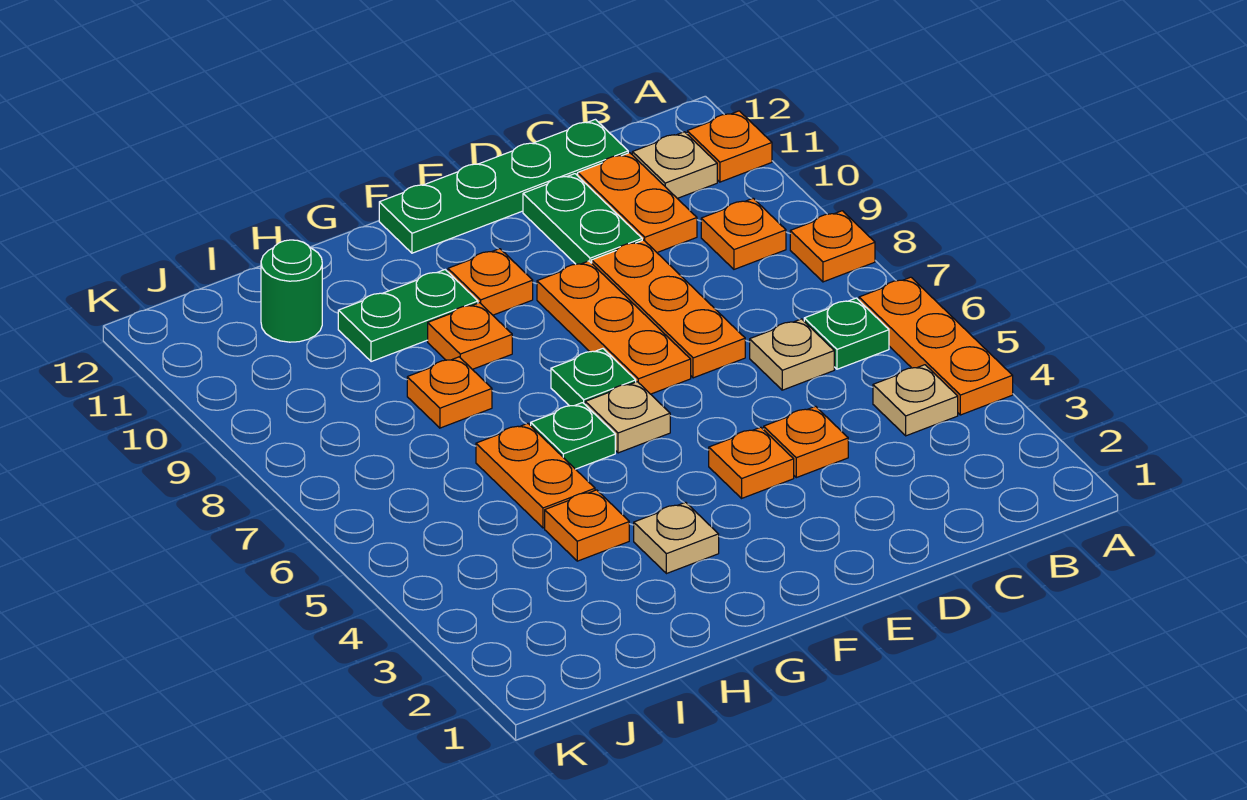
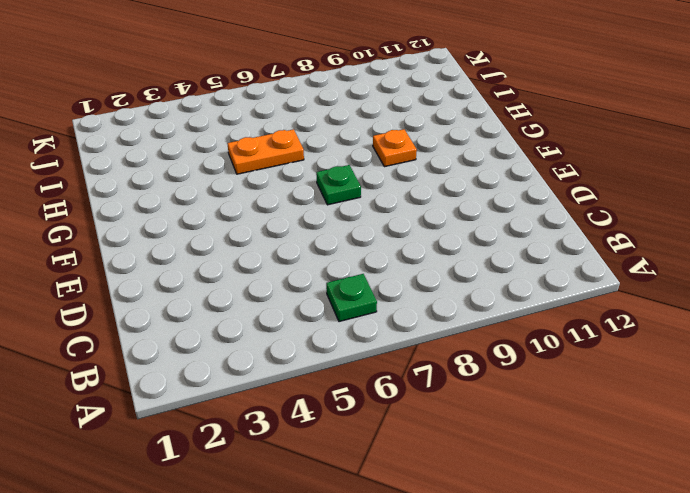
none -> orange 1x3 plate [859,277,1013,415]
none -> orange 1x1 plate [790,211,875,282]
none -> orange 1x1 plate [687,111,772,182]

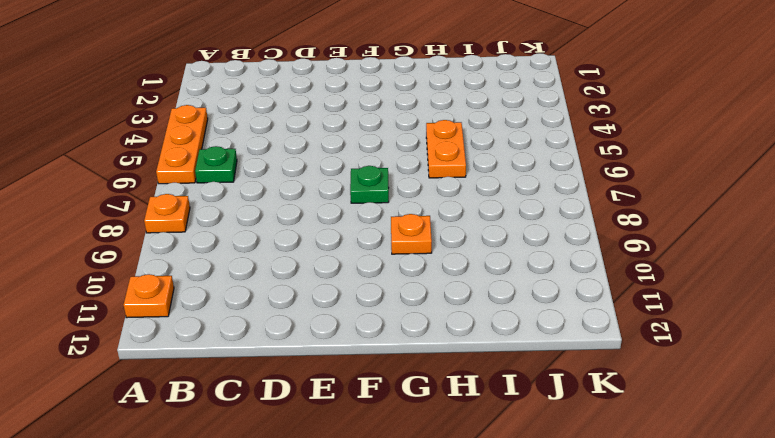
none -> tan 1x1 plate [873,365,958,436]
none -> orange 1x1 plate [701,198,786,269]
none -> tan 1x1 plate [632,132,717,198]

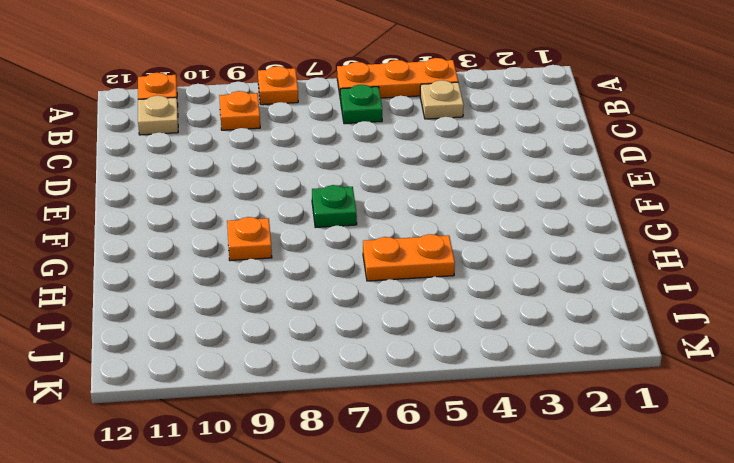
none -> tan 1x1 plate [750,319,834,390]
none -> orange 1x2 plate [578,153,697,252]
none -> green 1x4 plate [379,119,628,253]

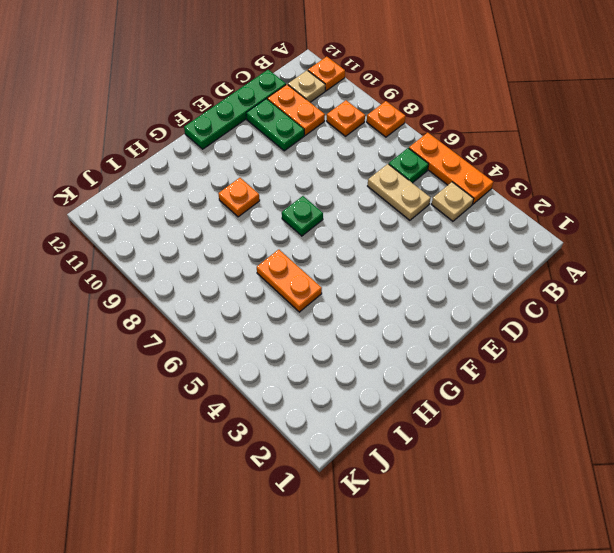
tan 1x2 plate [368,164,431,220] -> tan 1x1 plate [750,319,834,390]
none -> orange 1x1 plate [763,406,848,478]
none -> orange 1x3 plate [592,240,745,378]
none -> orange 1x1 plate [709,427,794,498]

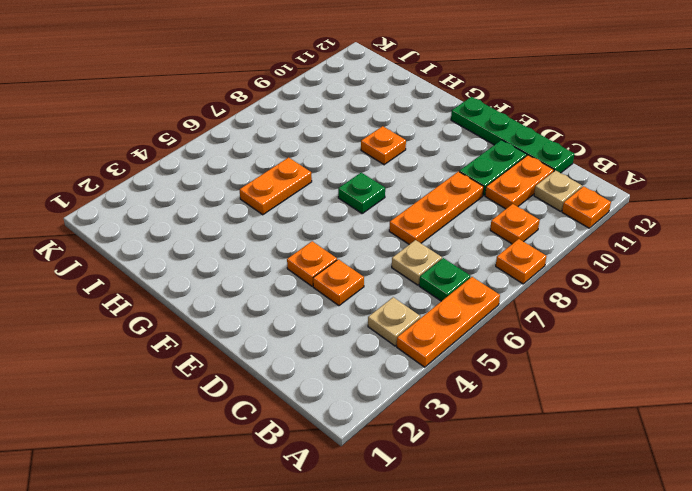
none -> orange 1x3 plate [537,261,691,394]
none -> tan 1x1 plate [585,382,670,453]
none -> orange 1x1 plate [448,249,533,315]

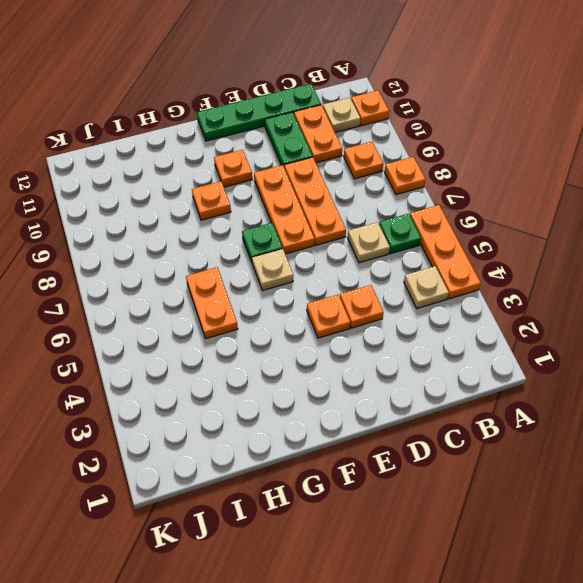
none -> tan 1x1 plate [634,502,719,574]
none -> green 1x1 plate [530,403,615,469]
none -> green 1x2 plate [338,270,478,362]

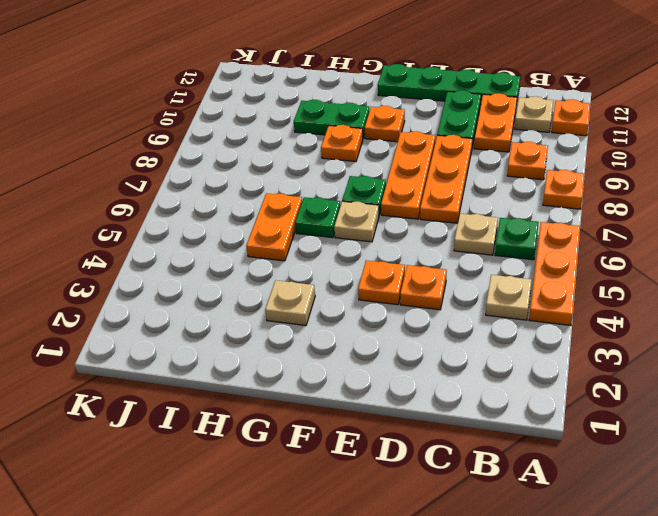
none -> orange 1x1 plate [545,490,629,561]
none -> orange 1x1 plate [407,357,492,428]
none -> green 1x1 round brick [261,240,322,342]

